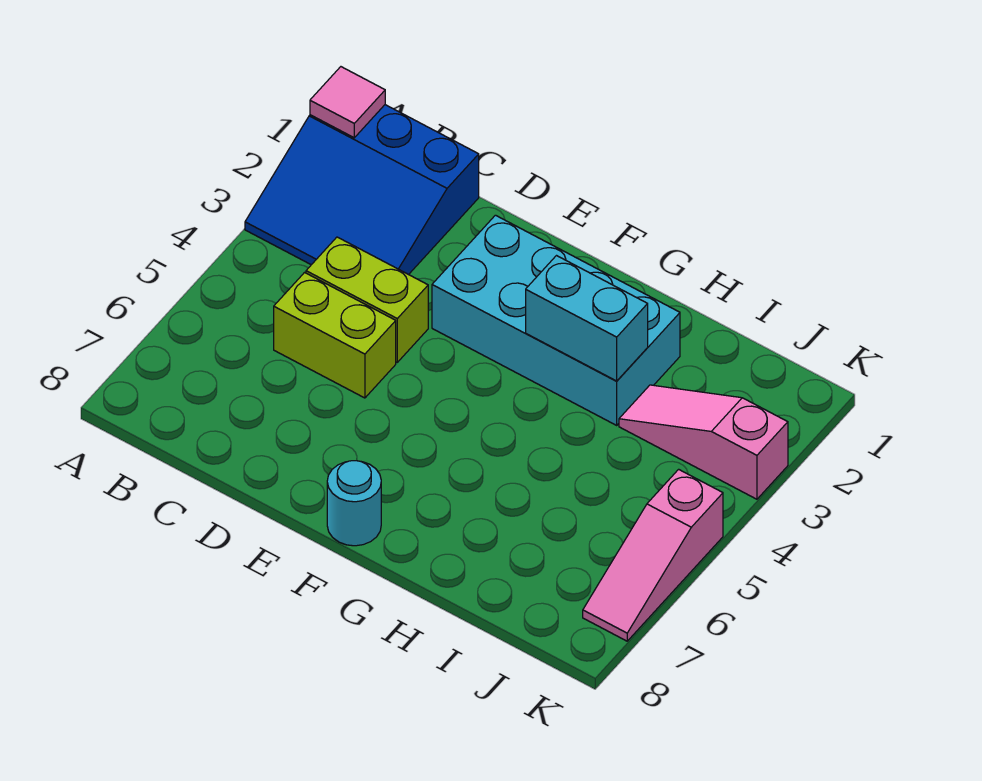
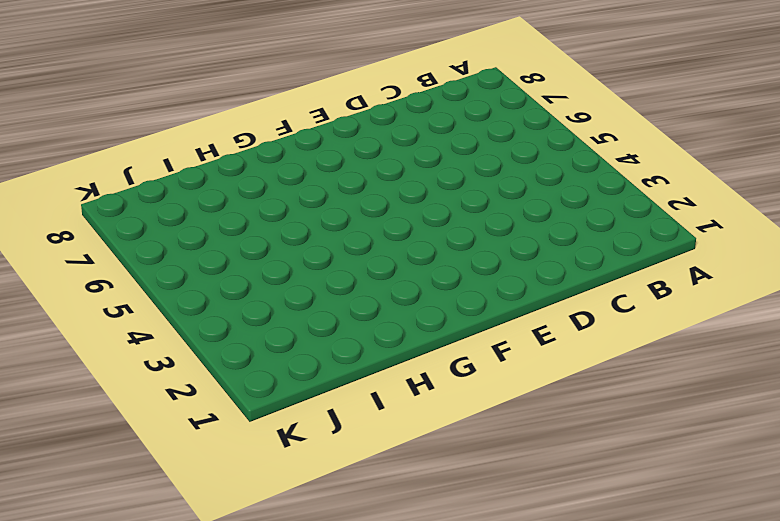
none -> blue 3x3 slope [245,105,479,275]
none -> lime 1x2 brick [306,237,428,362]

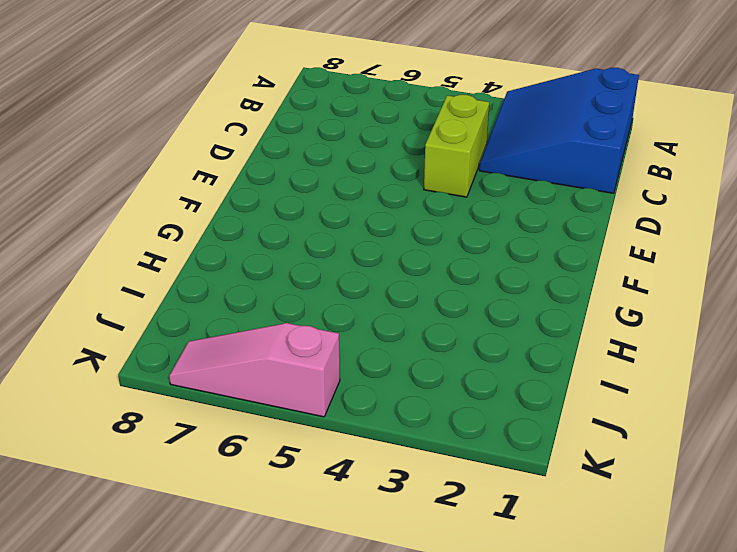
none -> lime 1x2 brick [274,273,396,398]
none -> cyan 2x4 brick [432,215,680,425]

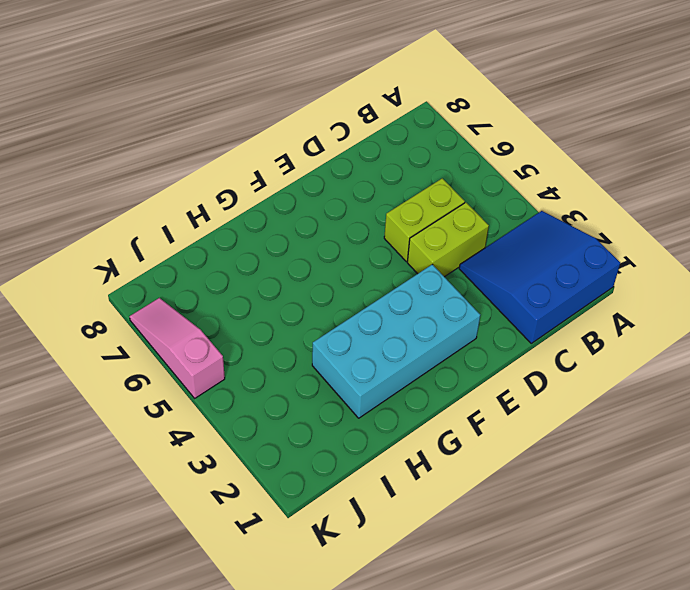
none -> cyan 1x1 round brick [327,461,381,546]
none -> pink 1x3 slope [619,385,788,499]

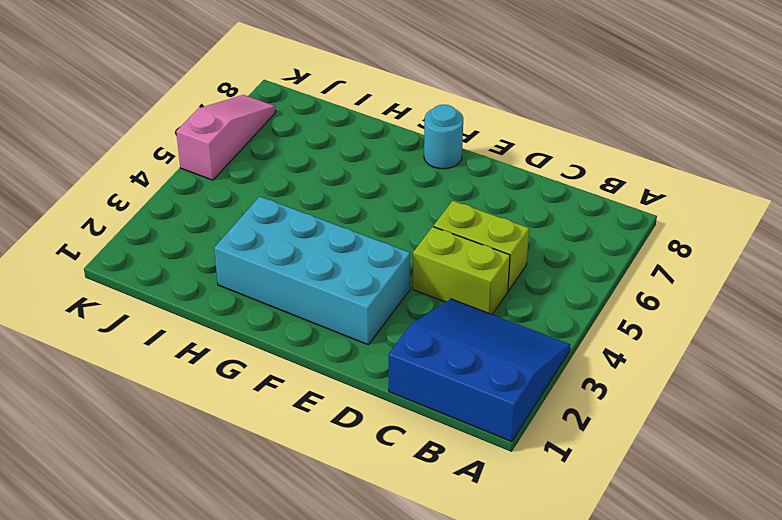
none -> pink 1x3 slope [619,385,788,499]
none -> pink 1x1 tile [310,67,385,138]

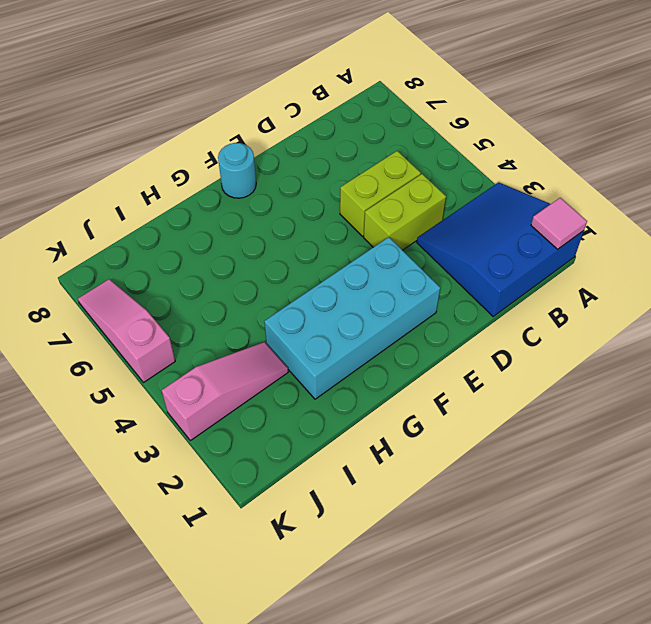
none -> cyan 1x2 brick [526,256,648,381]

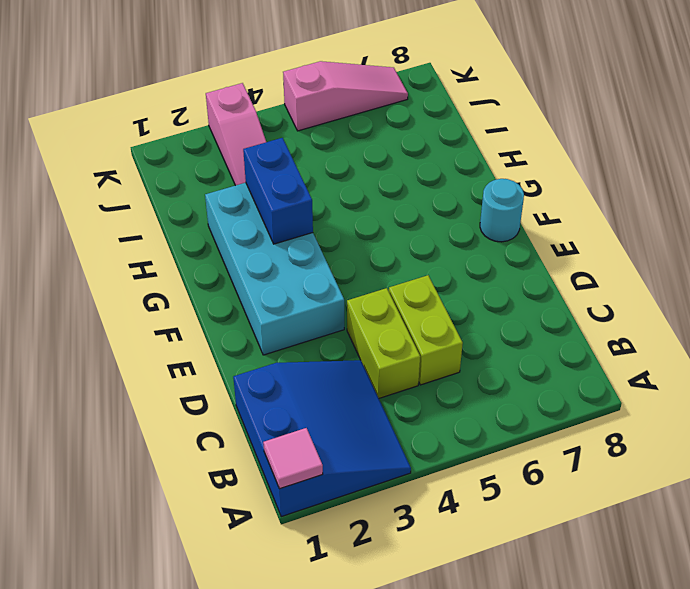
blue 1x2 brick [243,138,313,244] -> cyan 1x2 brick [526,256,648,381]

